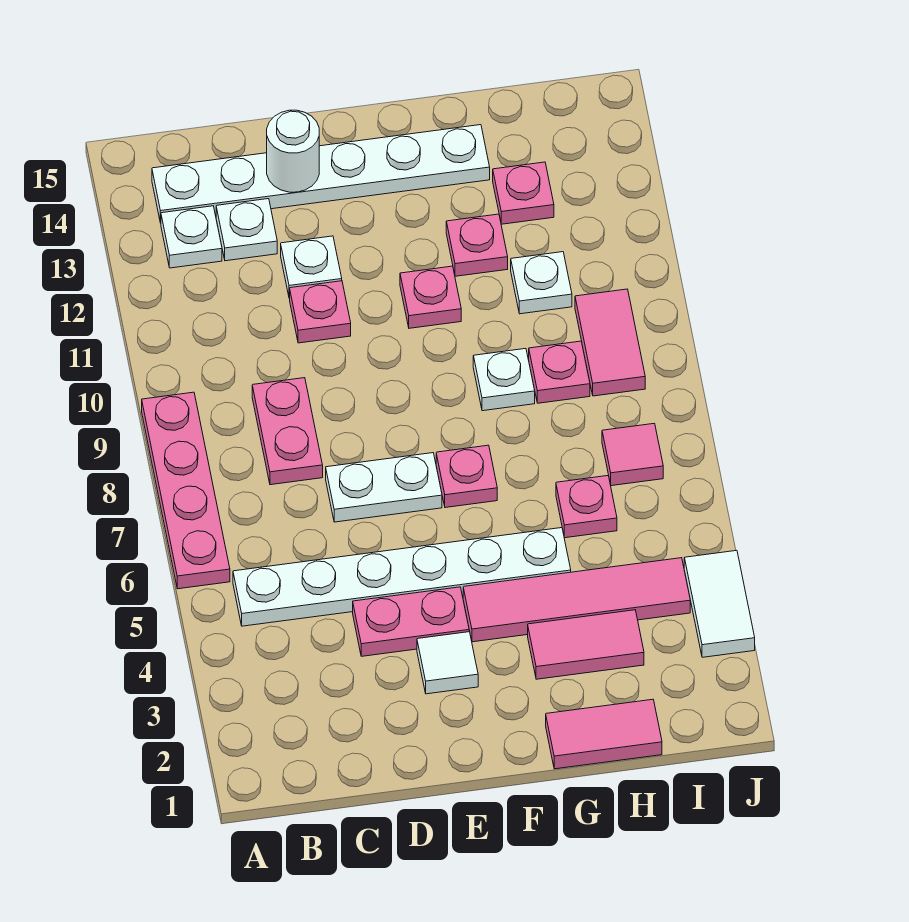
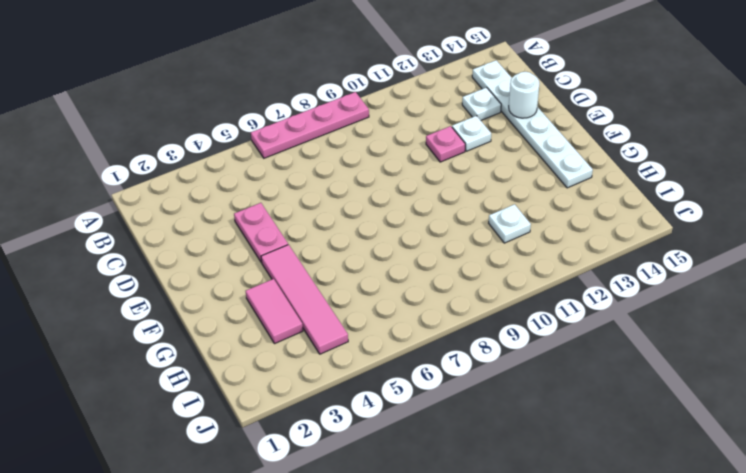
none -> white 1x6 plate [233,528,571,626]
none -> white 1x1 plate [161,206,222,268]
none -> pink 1x2 plate [252,378,323,485]

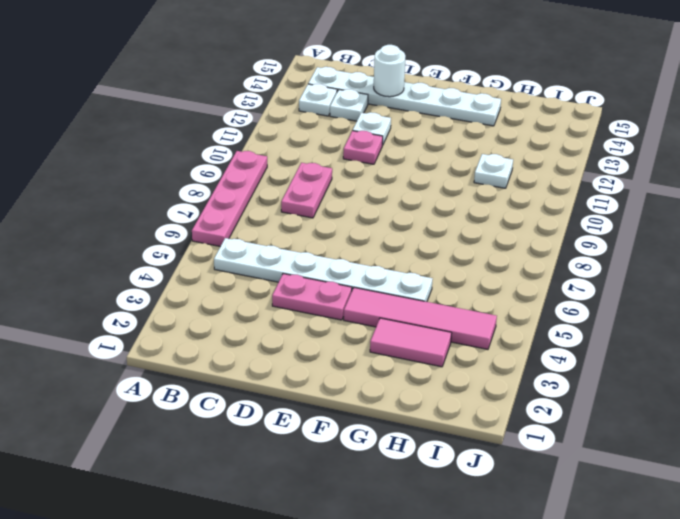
none -> white 1x2 plate [326,453,442,522]
none -> white 1x1 tile [417,632,478,694]
none -> pink 1x1 plate [436,445,497,508]

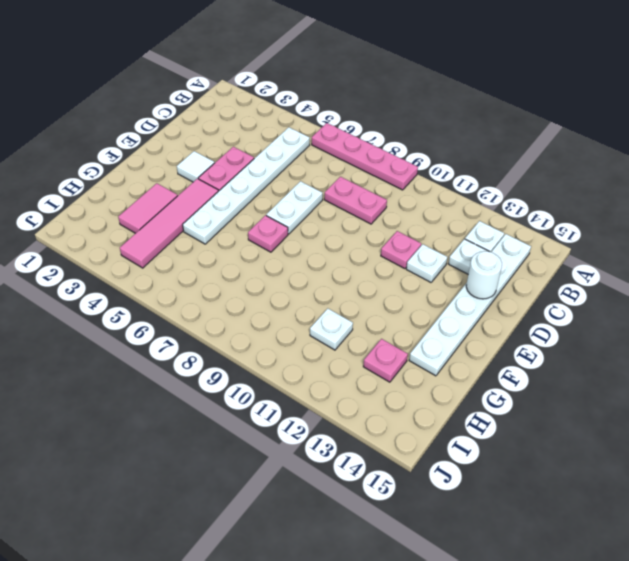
none -> pink 1x1 plate [400,266,461,328]
none -> pink 1x2 tile [546,699,662,769]
none -> white 1x1 plate [473,349,535,411]

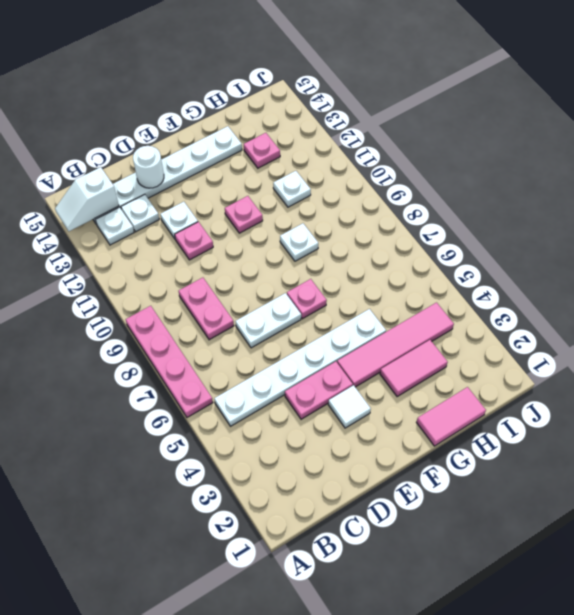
white 1x2 slope [55,167,119,231] -> none
none -> pink 1x1 plate [446,214,508,276]
none -> pink 1x1 plate [556,475,617,538]
none -> pink 1x1 plate [529,341,590,403]

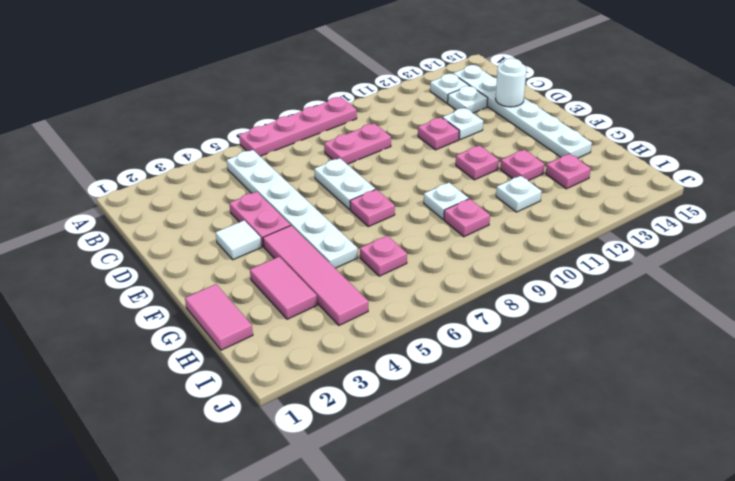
none -> pink 1x1 tile [602,423,663,486]
none -> pink 1x2 tile [575,289,645,396]
none -> white 1x2 tile [684,550,755,657]

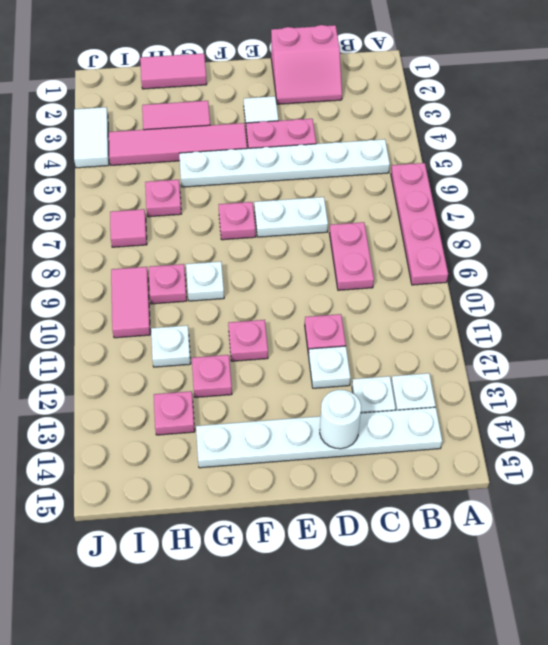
pink 2x2 slope [271,25,342,104] -> none

